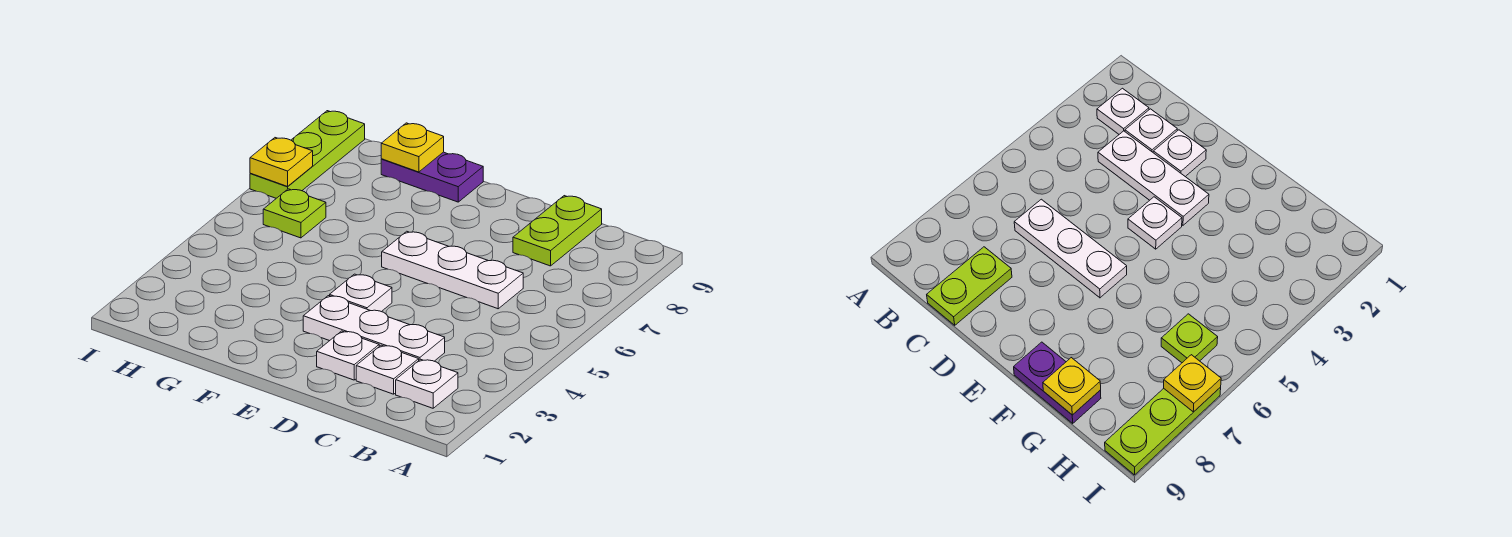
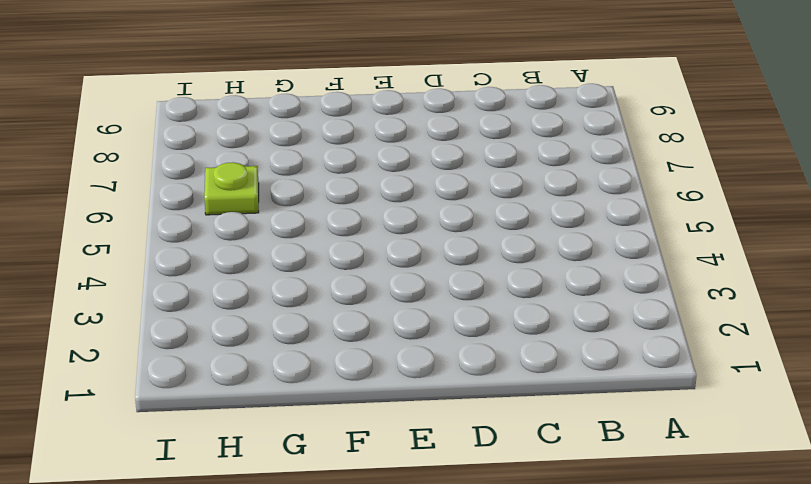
none -> white 1x1 plate [396,359,458,408]
none -> white 1x1 plate [356,345,419,394]
none -> white 1x3 plate [303,296,445,361]

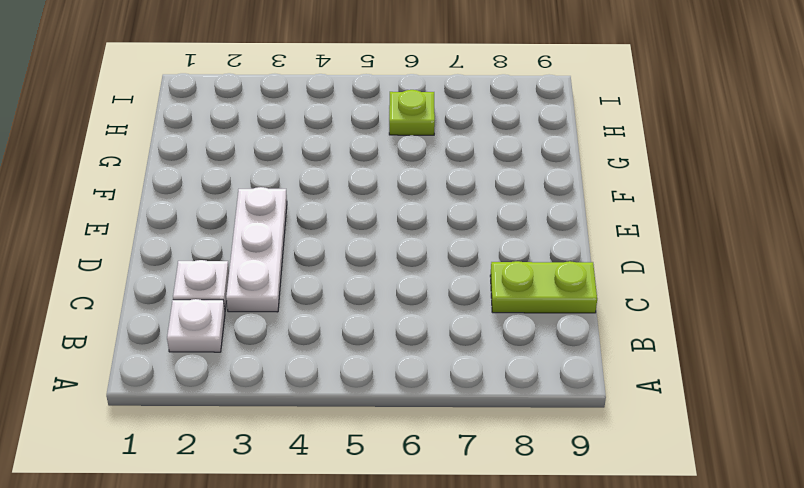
none -> white 1x3 plate [382,231,523,309]
none -> white 1x1 plate [317,331,379,380]
none -> white 1x1 plate [330,274,392,312]

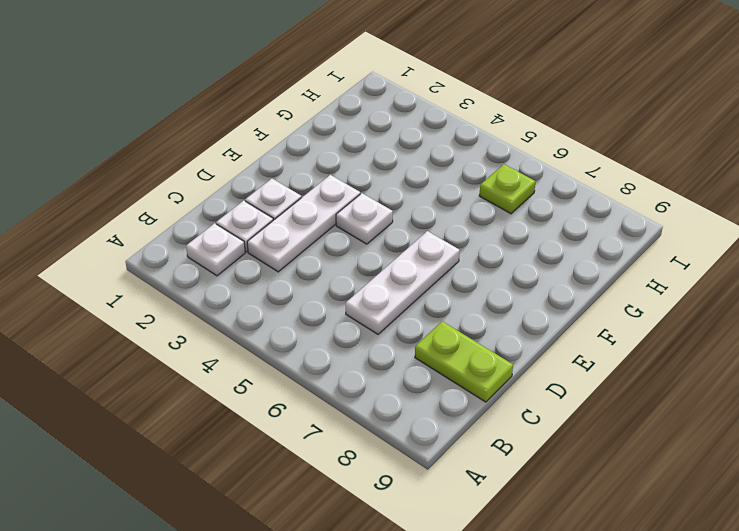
none -> purple 1x2 plate [381,152,483,202]
none -> lime 1x3 plate [250,111,365,198]
none -> yellow 1x1 plate [381,123,444,172]

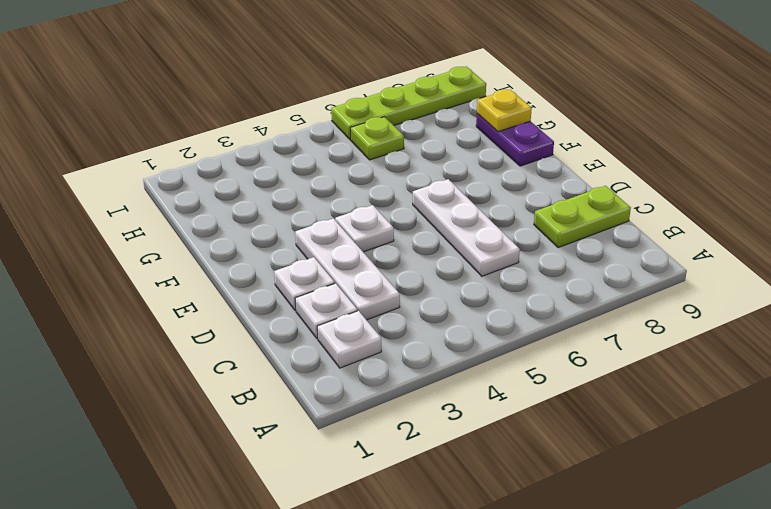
lime 1x4 plate [331,66,486,139] -> lime 1x3 plate [250,111,365,198]
none -> yellow 1x1 plate [250,138,313,186]

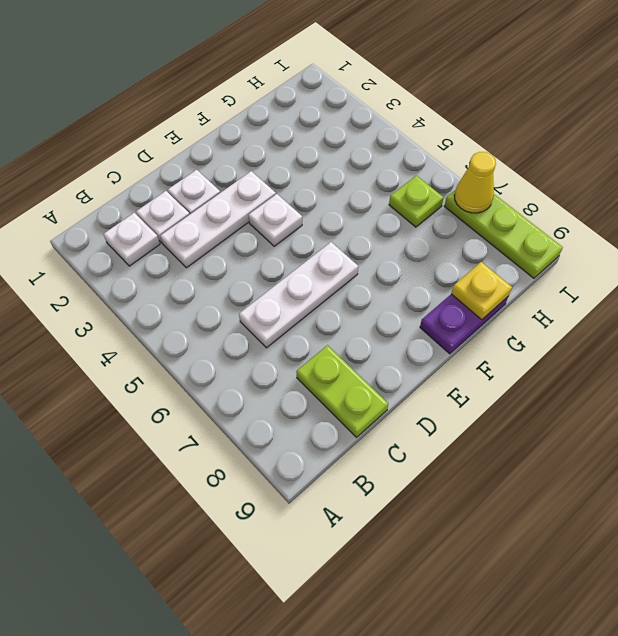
yellow 1x1 cone [454,152,496,213] -> yellow 1x1 plate [250,138,313,186]

